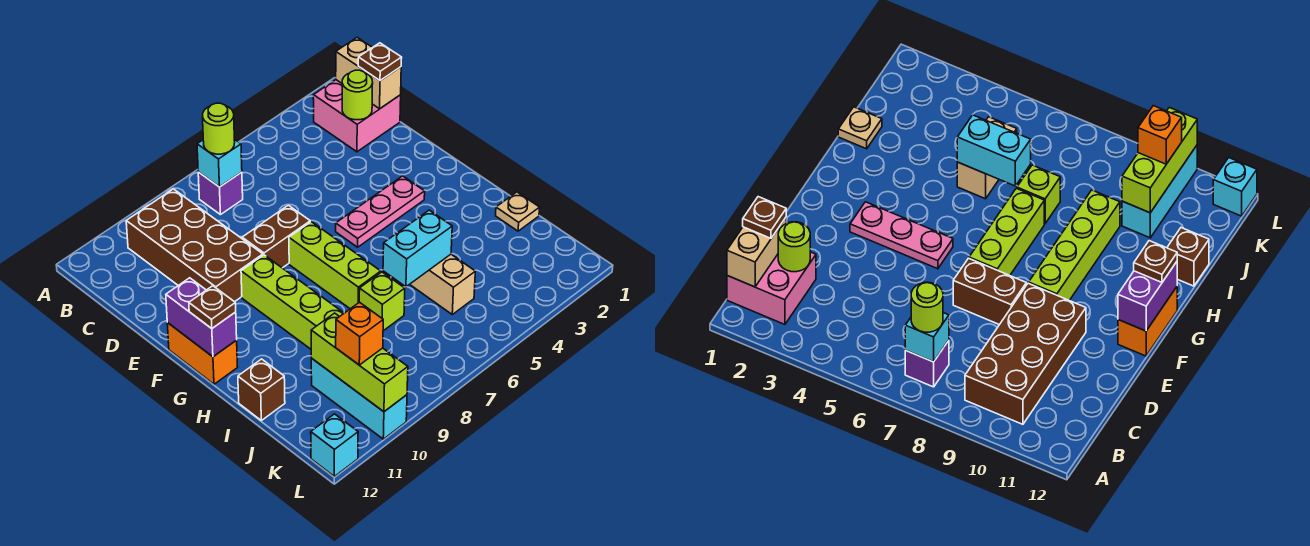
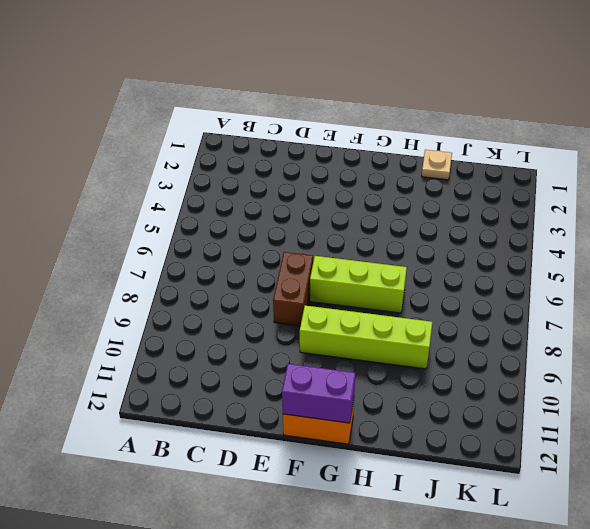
none -> pink 2x2 brick [313,80,401,152]
none -> purple 1x1 brick [198,172,243,215]
none -> brown 2x4 brick [126,189,263,302]

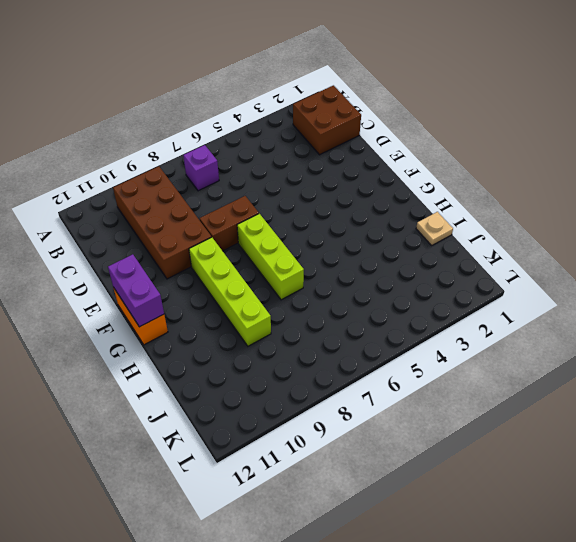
brown 2x2 brick [293,85,361,155] -> pink 2x2 brick [313,80,401,152]
none -> pink 1x3 plate [336,176,425,247]
none -> tan 1x2 brick [410,254,475,314]
none -> lime 1x1 brick [359,272,405,331]

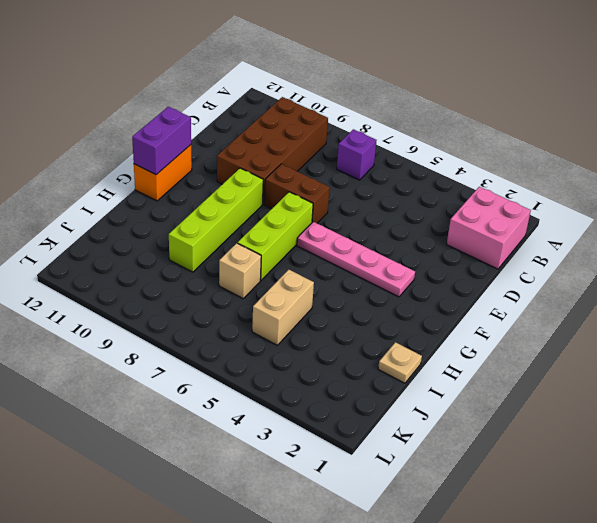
pink 1x4 plate [297,222,415,297] -> pink 1x3 plate [336,176,425,247]
tan 1x1 brick [219,243,261,298] -> lime 1x1 brick [359,272,405,331]
none -> brown 1x1 brick [238,359,285,420]
none -> cyan 1x3 brick [311,358,407,439]
none -> cyan 1x1 brick [311,414,358,476]

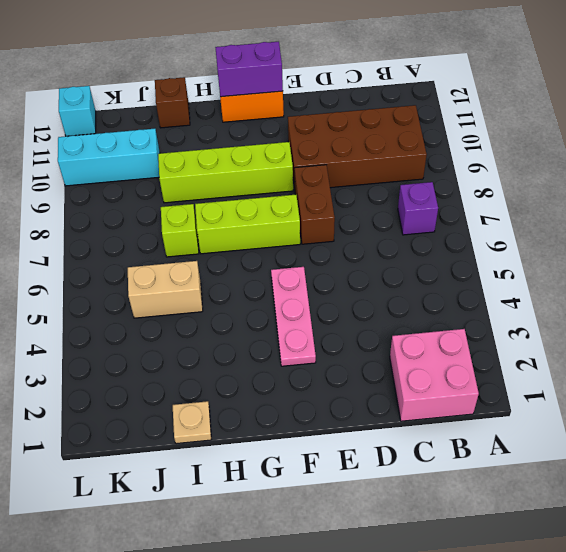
none -> tan 1x2 brick [336,38,401,109]
none -> cyan 1x1 brick [197,139,242,187]
none -> lime 1x1 round brick [342,70,373,120]

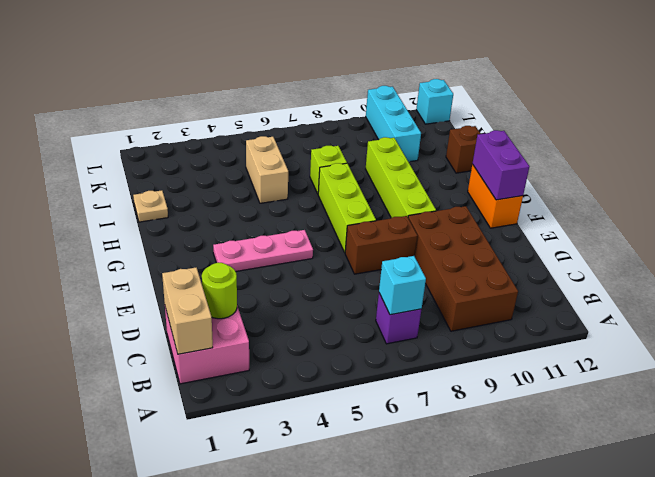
none -> cyan 1x2 brick [383,210,452,287]
none -> lime 1x3 brick [311,313,408,412]
none -> lime 1x1 round brick [203,103,235,154]

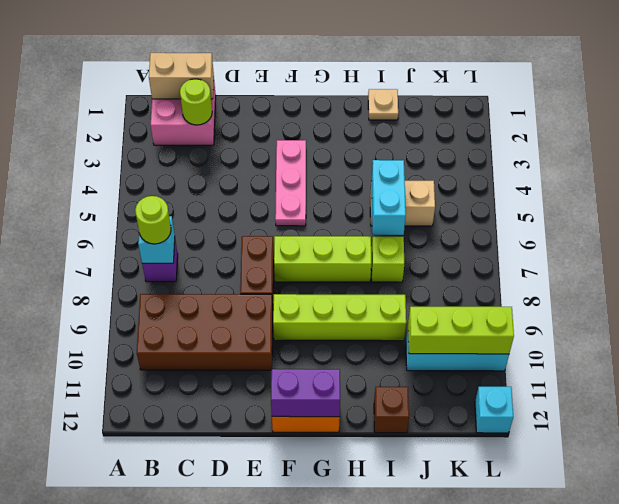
none -> brown 1x1 plate [358,43,402,81]
none -> brown 1x1 plate [189,286,236,329]
none -> orange 1x1 brick [336,302,383,365]

